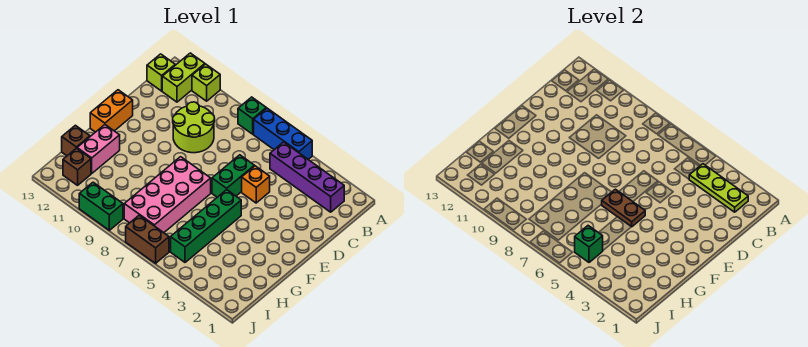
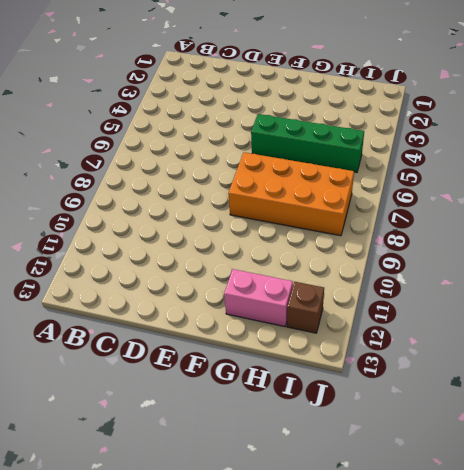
orange 2x4 brick [228,152,354,236] -> pink 2x4 brick [124,157,211,233]
none -> blue 1x3 brick [254,108,312,160]
none -> green 1x1 brick [238,97,266,134]
none -> lime 1x1 brick [192,64,220,101]

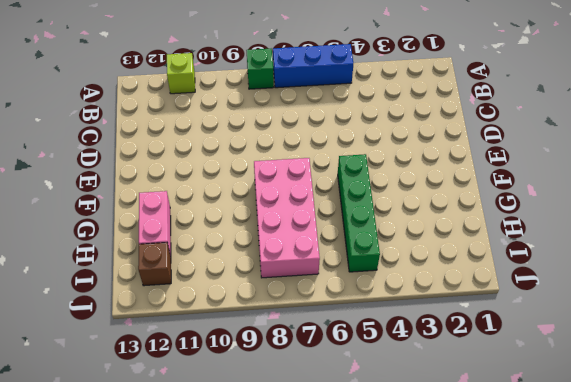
none -> lime 1x2 brick [162,53,205,102]
none -> purple 1x4 brick [270,142,344,212]
none -> lime 1x1 brick [147,54,175,91]

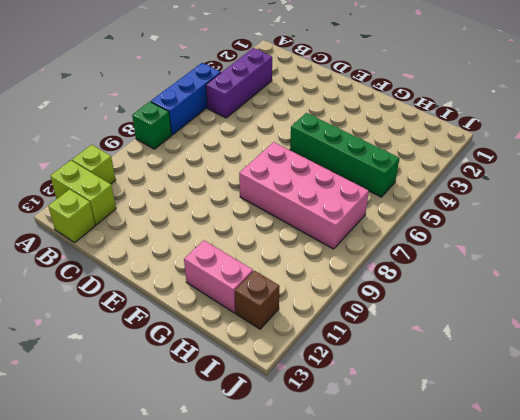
purple 1x3 brick [206,48,272,118] -> purple 1x4 brick [270,142,344,212]
none -> lime 2x2 round brick [173,102,215,153]
none -> orange 1x1 brick [242,166,270,203]
none -> green 1x2 brick [212,155,254,197]

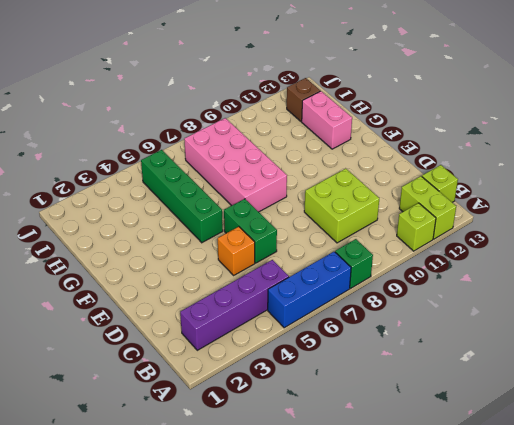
lime 2x2 brick [304,169,379,243] -> lime 2x2 round brick [173,102,215,153]
none -> orange 1x2 brick [90,90,133,132]
none -> brown 1x1 brick [62,125,90,156]
none -> brown 1x2 brick [126,215,169,263]

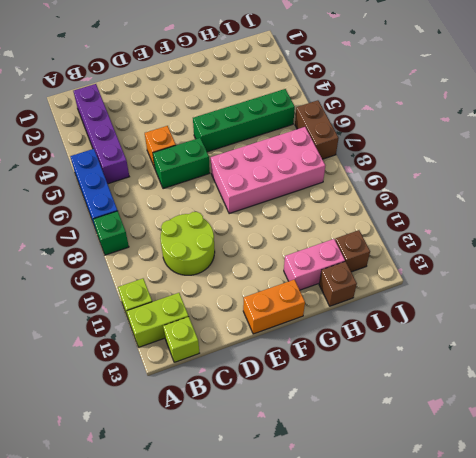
none -> green 1x2 brick [79,182,123,230]
none -> lime 1x3 plate [689,164,748,212]
none -> brown 1x2 plate [602,189,645,227]

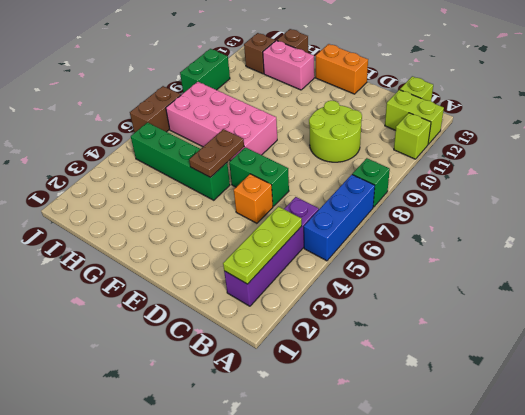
none -> green 1x1 brick [575,226,603,262]

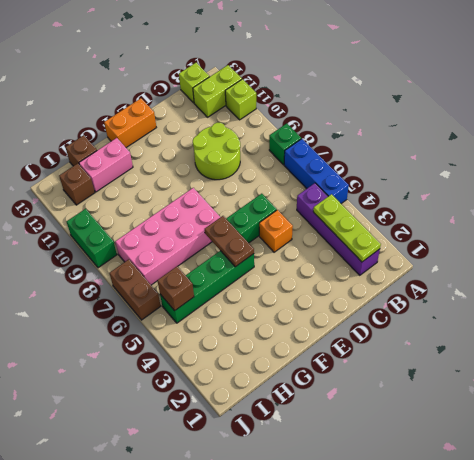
brown 1x1 brick [157,266,194,311] -> green 1x1 brick [575,226,603,262]

